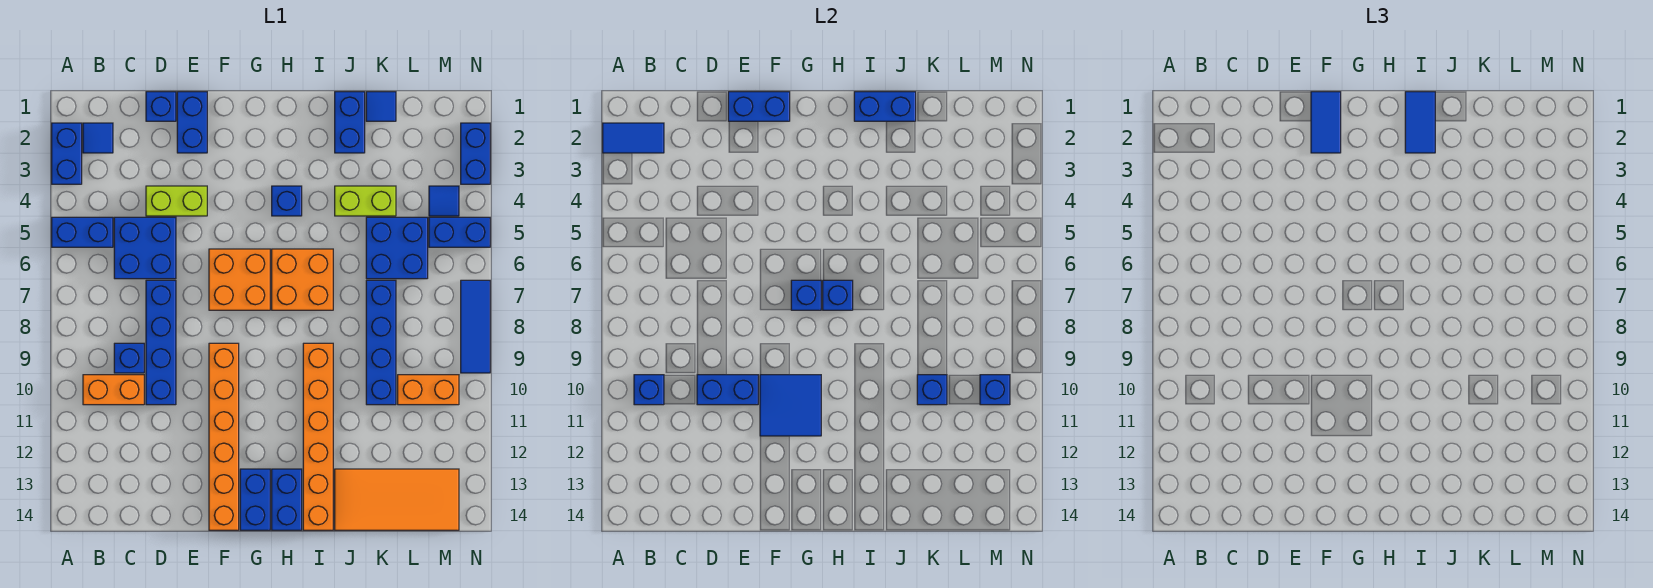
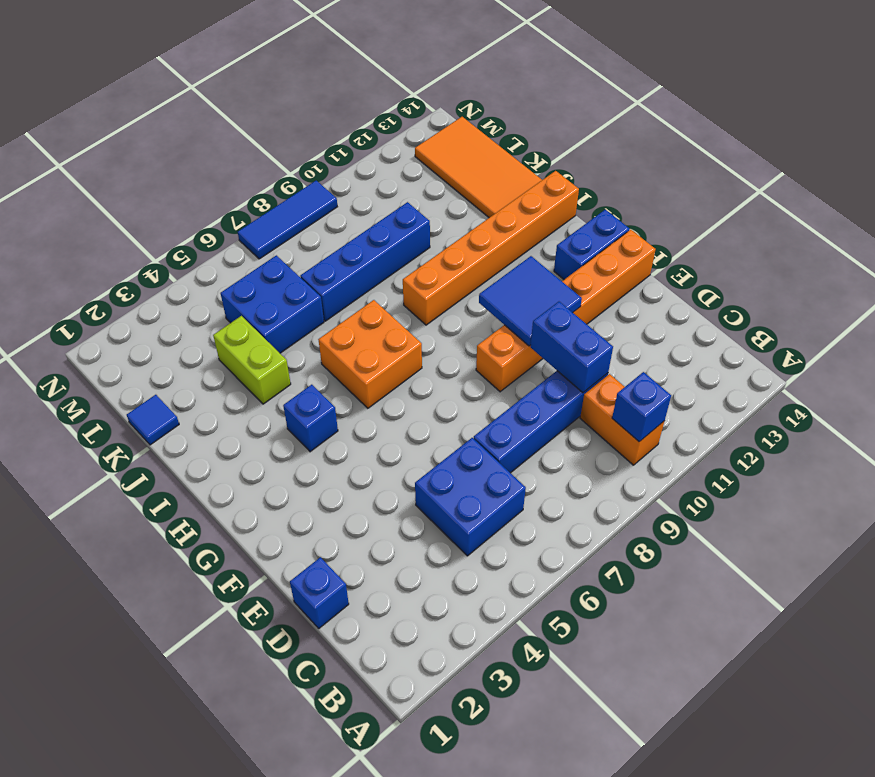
none -> blue 1x2 brick [52,123,82,184]
none -> blue 1x2 brick [52,217,113,247]
none -> blue 1x1 tile [83,123,113,153]
none -> blue 1x1 brick [114,343,144,373]

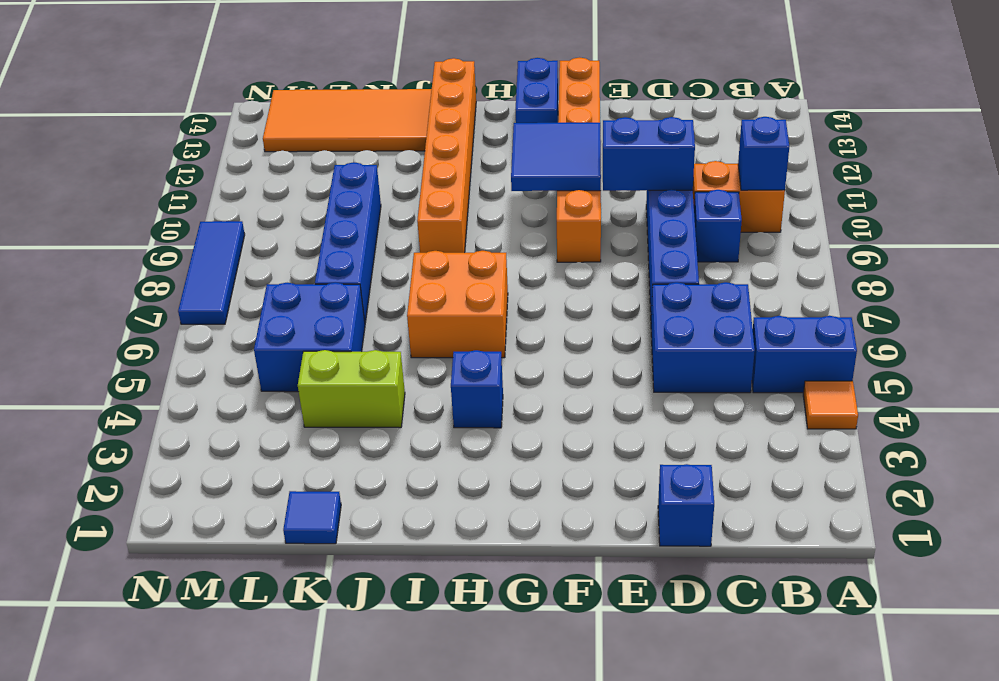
orange 1x1 tile [803,381,858,429] -> none
none -> blue 1x2 brick [52,123,82,184]
none -> blue 1x1 tile [83,123,113,153]
none -> lime 1x2 brick [146,186,207,216]
none -> blue 1x2 brick [177,92,207,153]

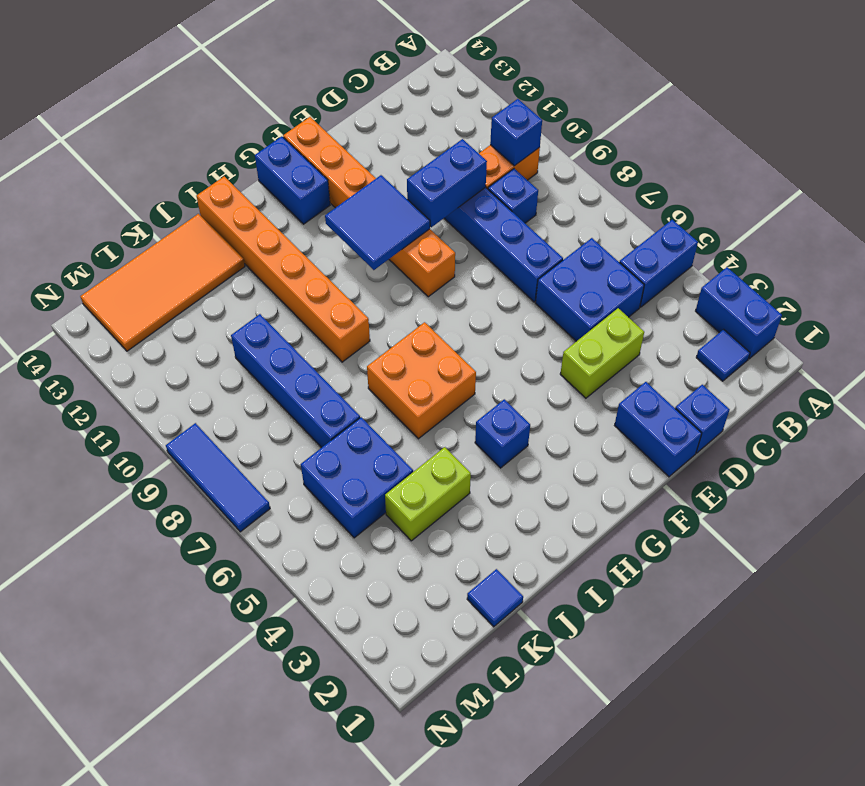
none -> orange 2x2 brick [209,249,270,310]
none -> blue 1x2 brick [272,469,302,530]
none -> blue 1x2 brick [335,92,365,153]
none -> orange 1x2 brick [398,375,459,405]

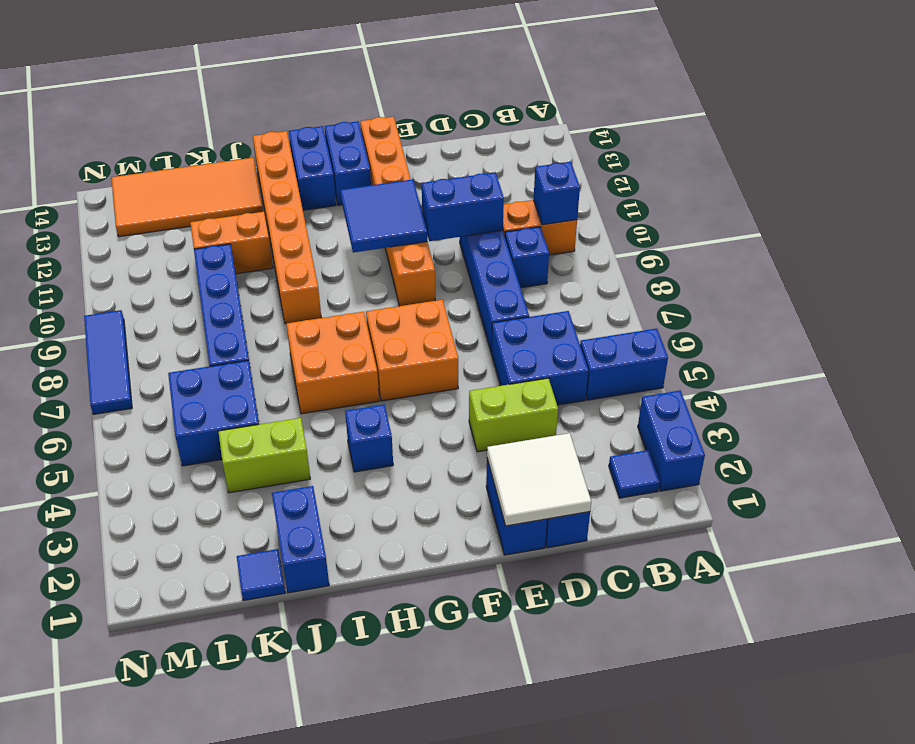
white 2x2 tile [487,433,591,526] -> blue 1x2 brick [728,92,790,121]
orange 1x2 brick [190,212,273,274] -> orange 1x2 brick moved to [398,375,459,405]
none -> blue 1x1 tile [429,186,459,216]
none -> blue 1x2 brick [429,217,490,247]
none -> blue 1x2 brick [461,123,490,184]
none -> blue 1x2 tile [603,123,664,153]

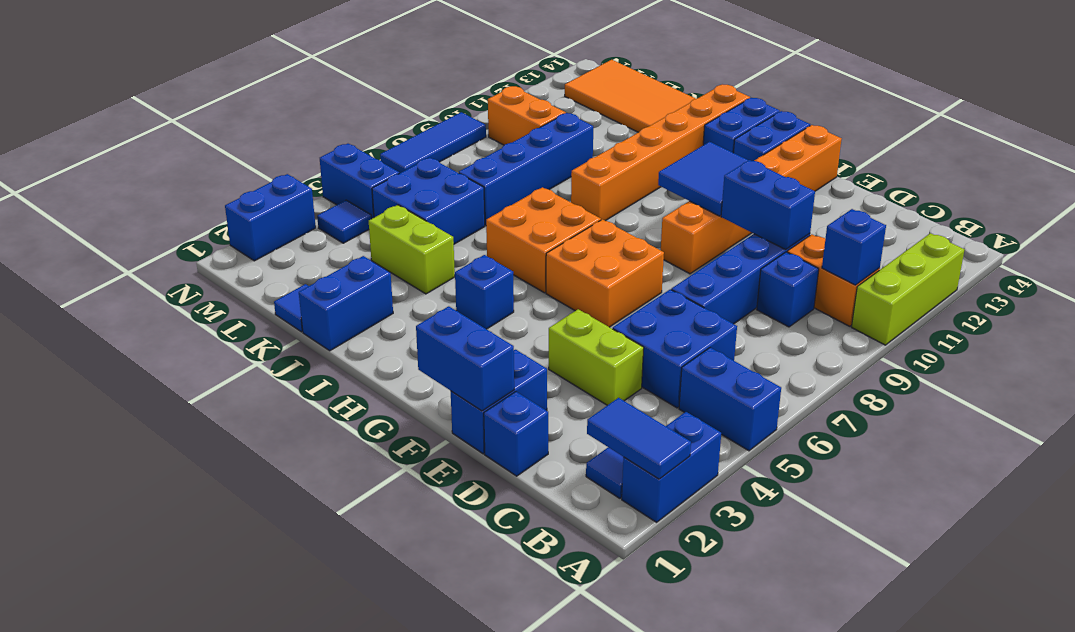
lime 1x3 brick [852,233,965,345] -> none
none -> blue 1x1 brick [791,280,821,310]
none -> blue 1x1 brick [823,280,853,310]
none -> blue 1x2 brick [854,92,916,121]
none -> blue 1x1 brick [917,375,947,405]

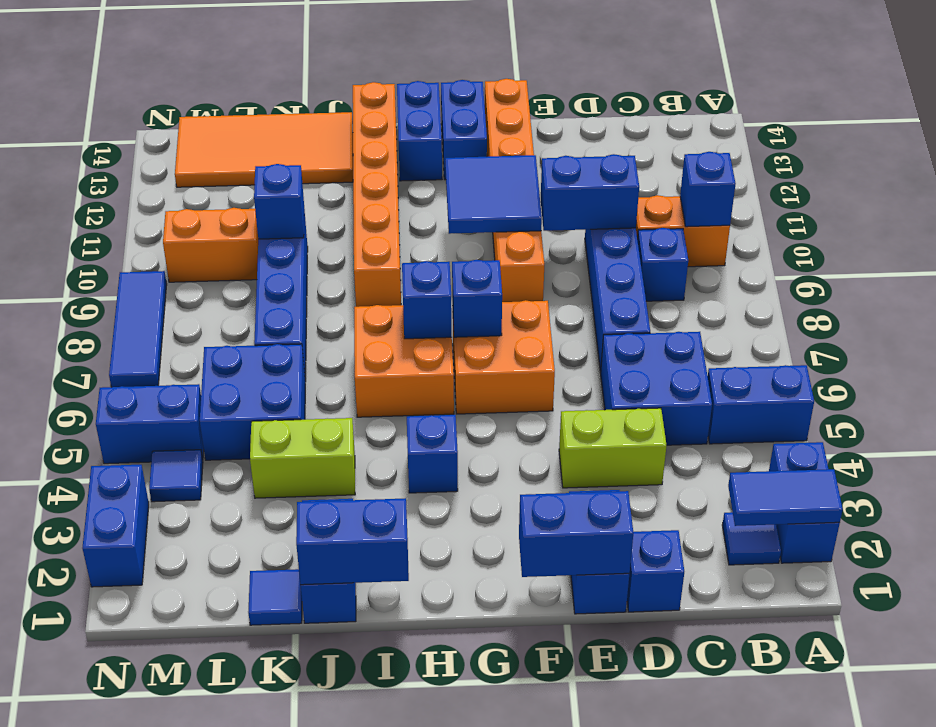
none -> blue 1x1 brick [980,375,1010,405]
none -> blue 1x2 tile [1311,92,1341,153]
none -> blue 1x2 tile [1405,92,1435,153]

